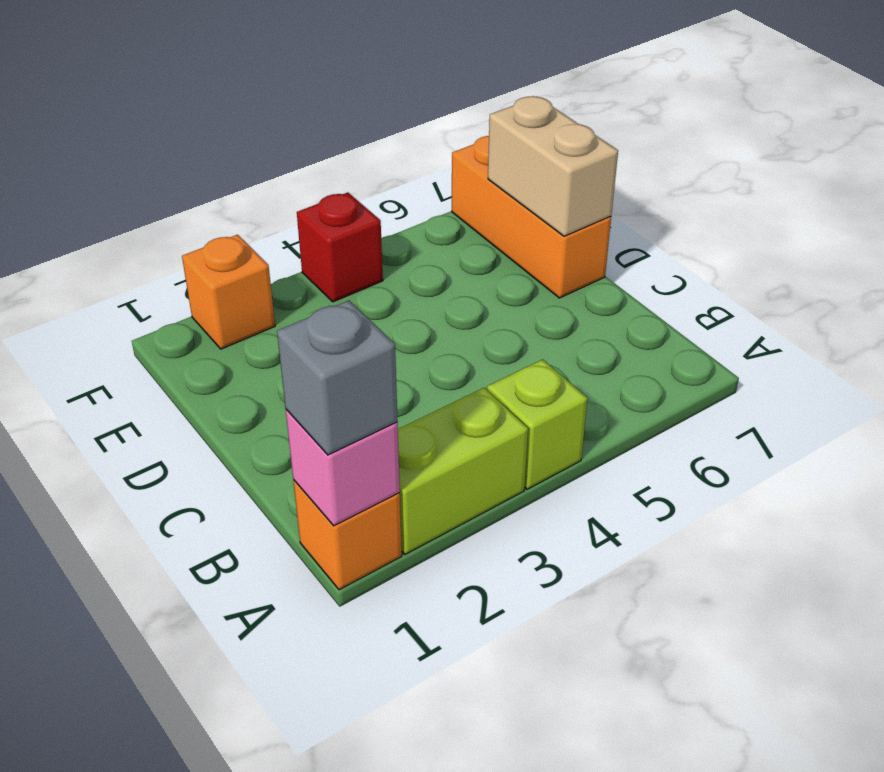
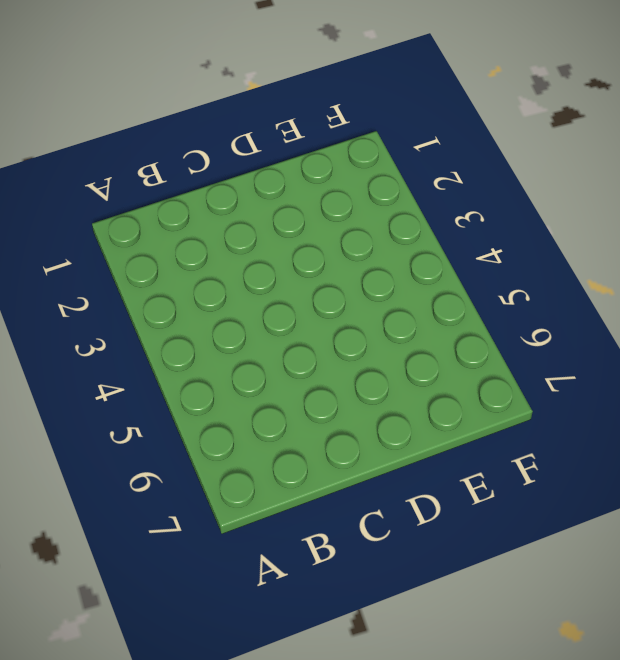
none -> orange 1x1 brick [293,480,402,590]
none -> lime 1x2 brick [398,388,528,554]

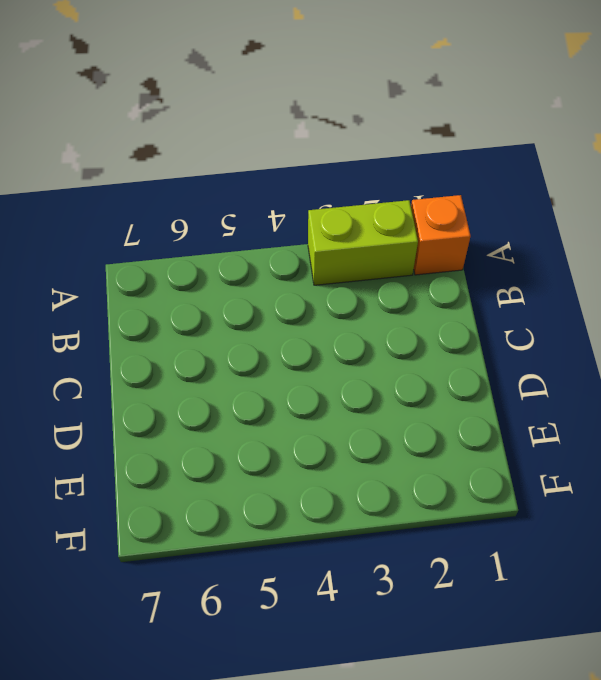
none -> lime 1x1 brick [487,359,587,489]
none -> orange 1x3 brick [452,136,611,298]

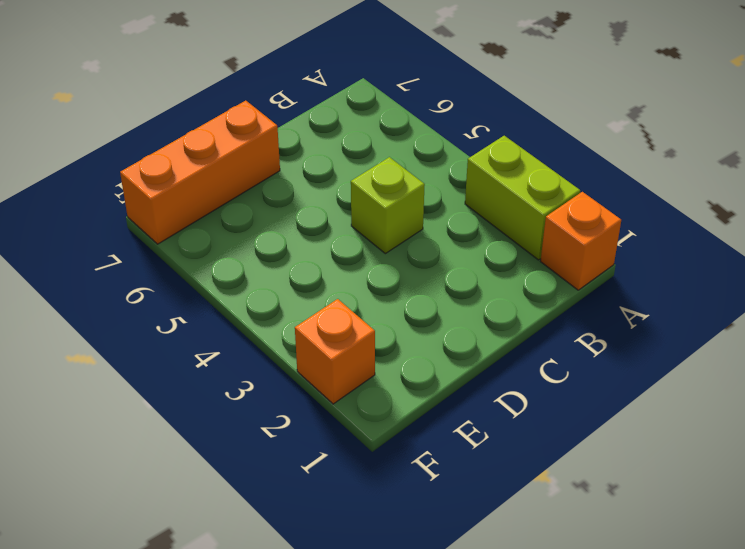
lime 1x1 brick [351,157,425,254] -> lime 1x1 brick moved to [487,359,587,489]
none -> red 1x1 brick [297,193,383,302]
none -> pink 1x1 brick [286,410,400,526]

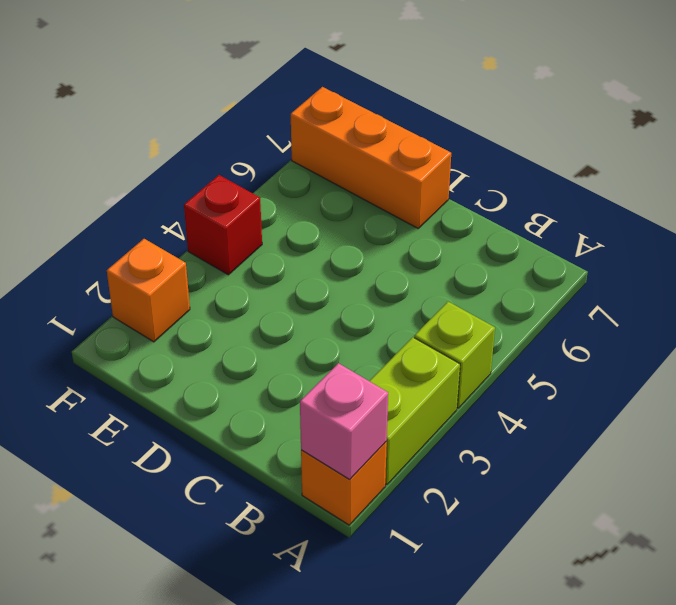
none -> tan 1x2 brick [488,96,618,236]
none -> grey 1x1 brick [277,300,398,455]

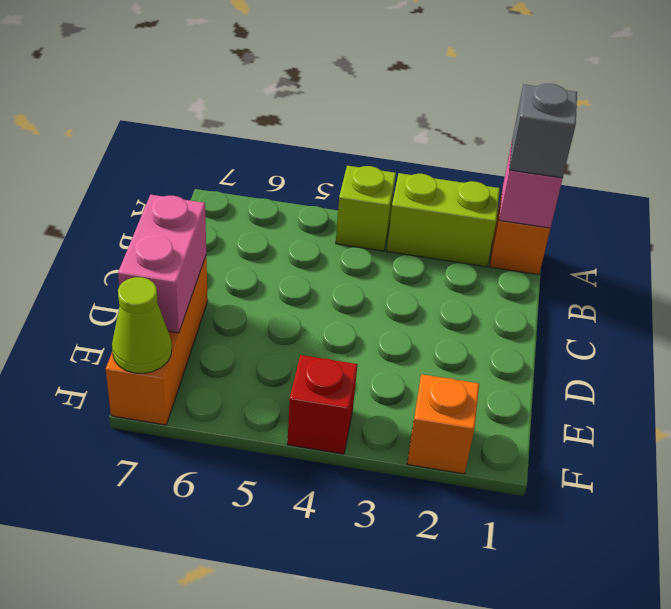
pink 1x2 brick [118,195,206,333] -> tan 1x2 brick [488,96,618,236]
lime 1x1 cone [112,277,172,373] -> none

